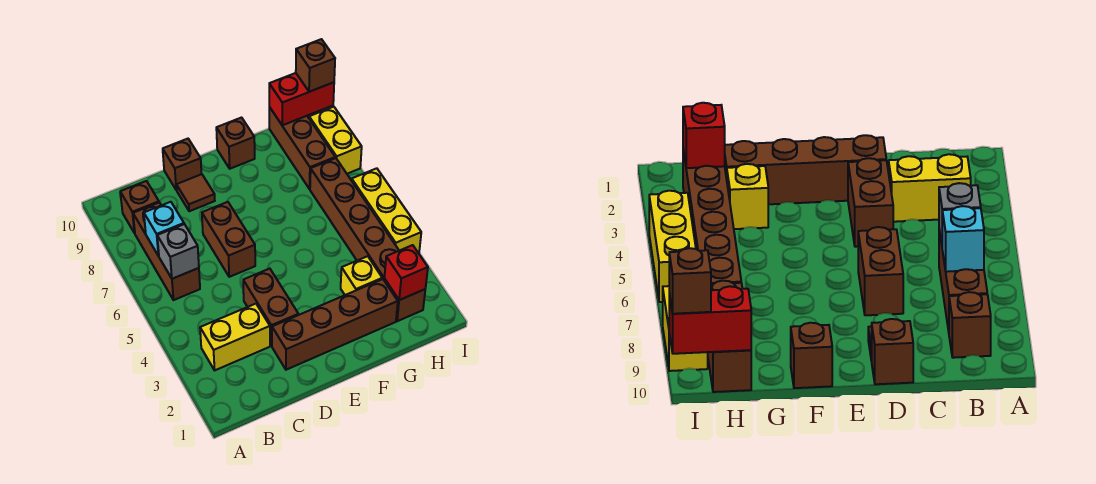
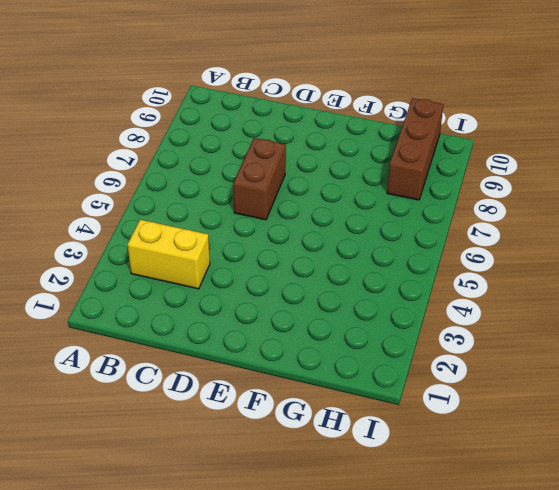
none -> brown 1x3 brick [133,202,200,300]
none -> brown 1x1 brick [120,181,159,233]
none -> brown 1x4 brick [272,279,398,370]

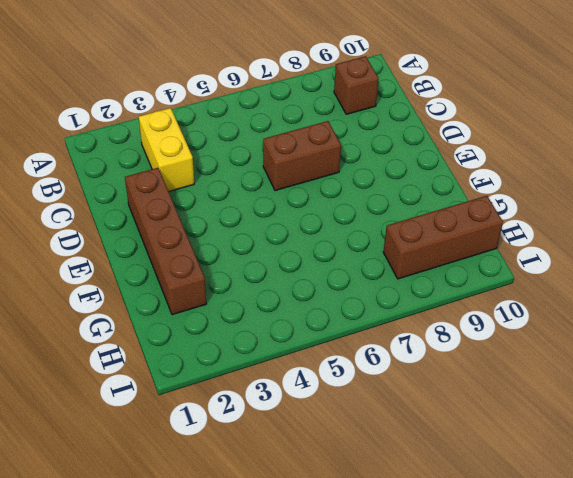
none -> brown 1x3 brick [133,202,200,300]
none -> brown 1x2 brick [243,269,298,346]
none -> brown 1x1 tile [176,174,215,211]

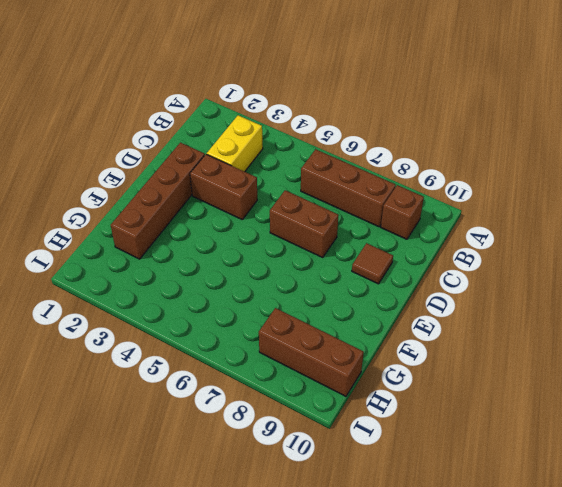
none -> brown 1x1 brick [163,139,201,190]
none -> brown 1x1 brick [216,118,255,169]
none -> yellow 1x1 brick [341,256,382,295]

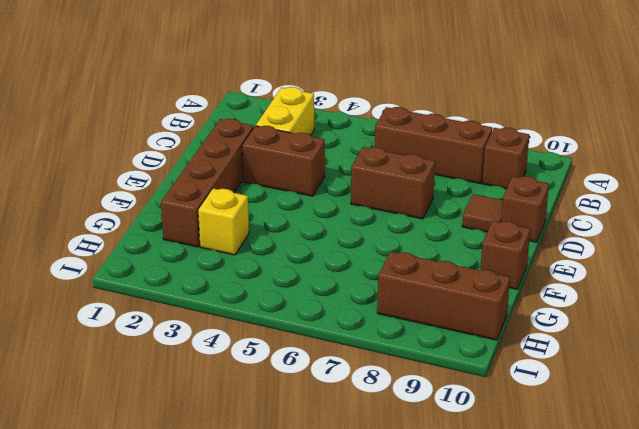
none -> brown 1x6 brick [310,158,425,321]
none -> yellow 1x3 brick [352,168,421,253]
none -> yellow 1x2 brick [309,107,362,174]

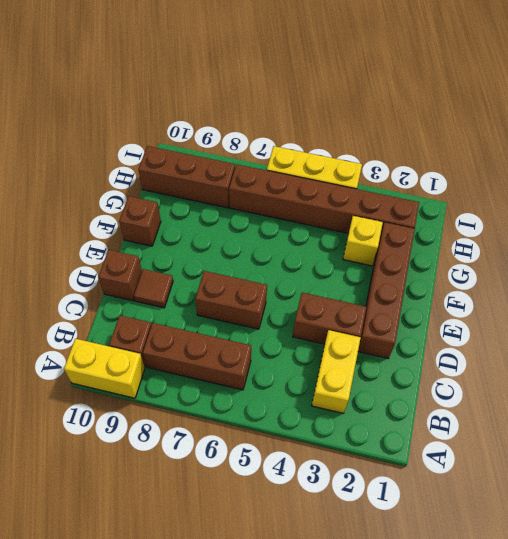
yellow 1x2 brick [64,339,145,398] -> yellow 1x2 brick moved to [309,107,362,174]
none -> grey 1x1 brick [157,224,199,279]
none -> cyan 1x1 brick [144,202,184,256]
none -> red 1x1 brick [384,245,428,300]

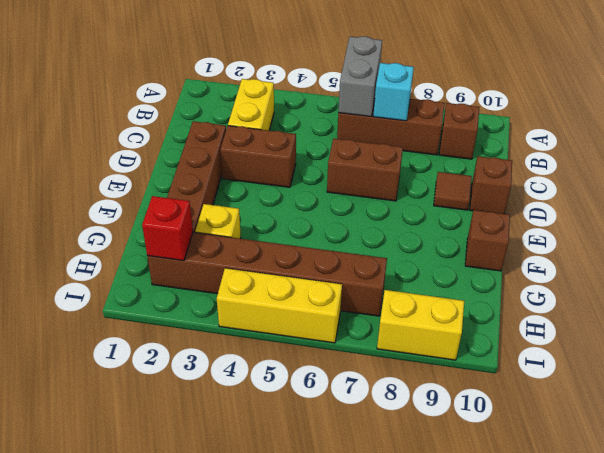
grey 1x2 brick [338,36,382,117] -> grey 1x1 brick [157,224,199,279]
none -> brown 1x3 brick [269,107,335,189]
none -> red 1x2 brick [269,73,334,125]
none -> brown 1x1 brick [296,39,335,92]

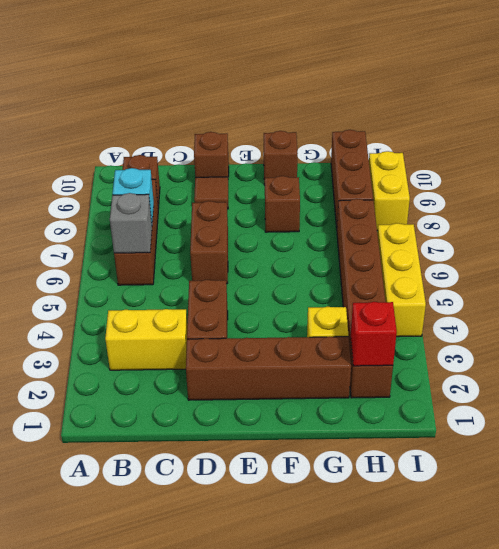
brown 1x1 brick [265,176,300,232] -> brown 1x1 brick moved to [296,39,335,92]
none -> red 1x2 brick [269,73,334,125]

